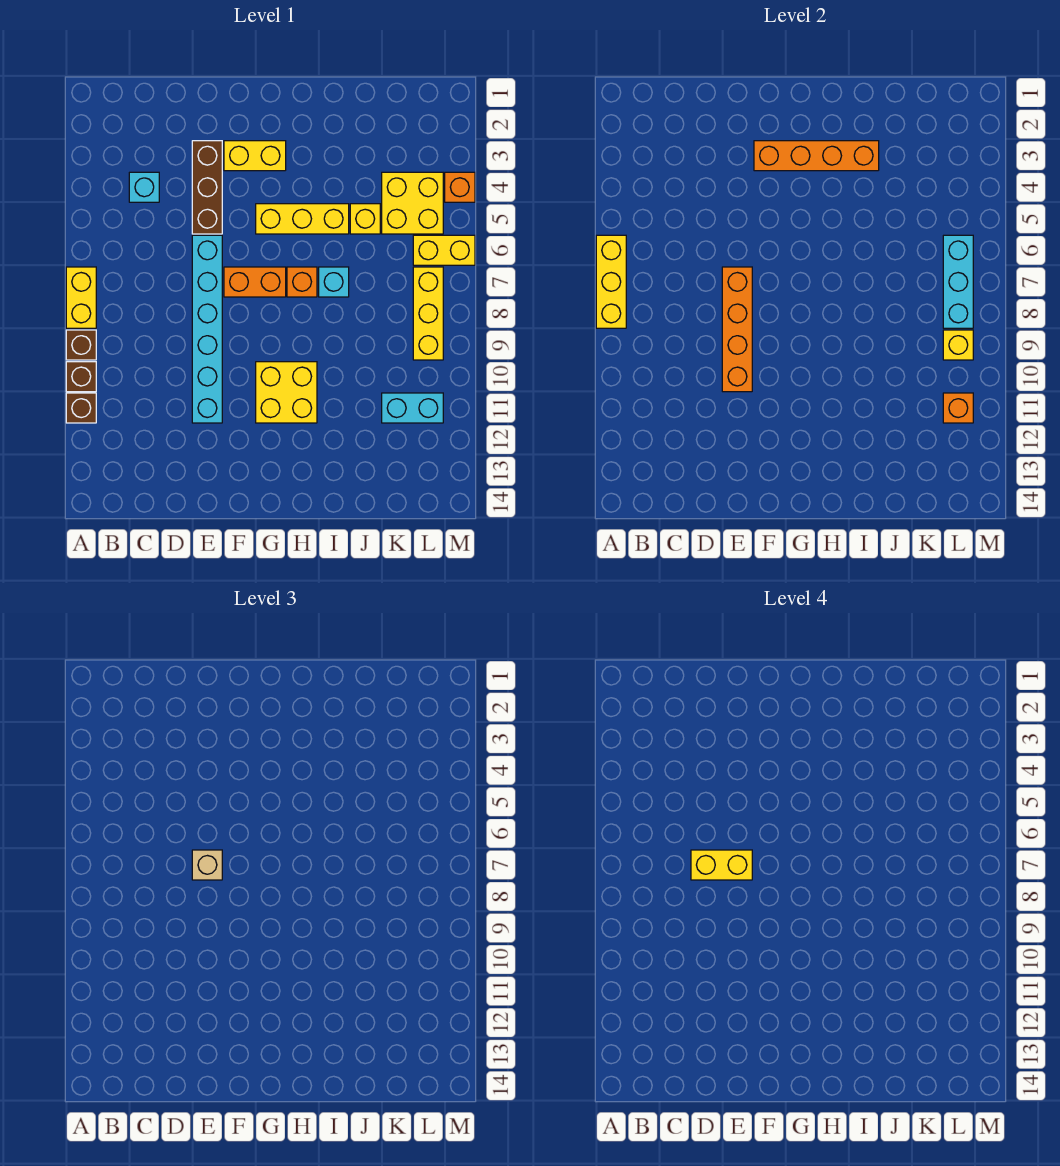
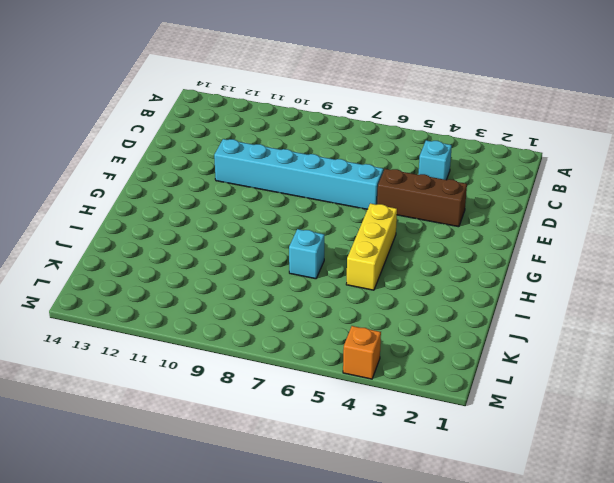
none -> yellow 1x2 brick [66,267,96,328]
none -> brown 1x1 brick [66,330,96,360]
none -> brown 1x1 brick [66,362,96,392]

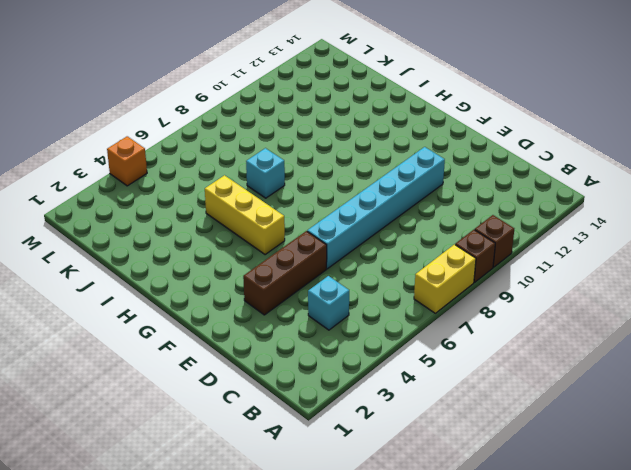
none -> brown 1x1 brick [66,393,96,423]
none -> yellow 1x2 brick [224,141,286,171]
none -> orange 1x2 brick [224,267,286,297]

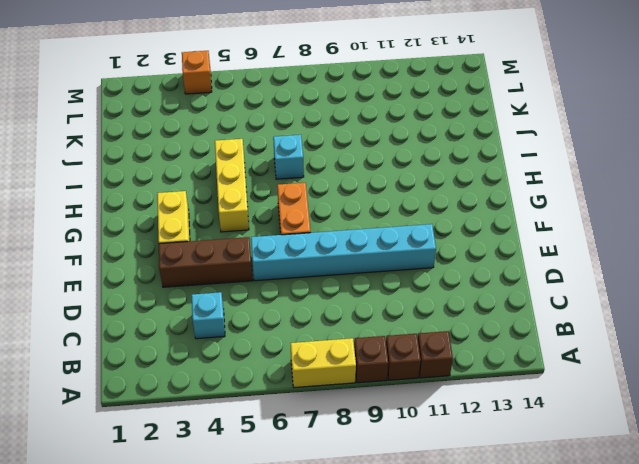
none -> yellow 2x2 brick [256,362,317,423]
none -> orange 1x1 brick [287,267,317,297]
none -> yellow 1x1 brick [350,204,380,234]

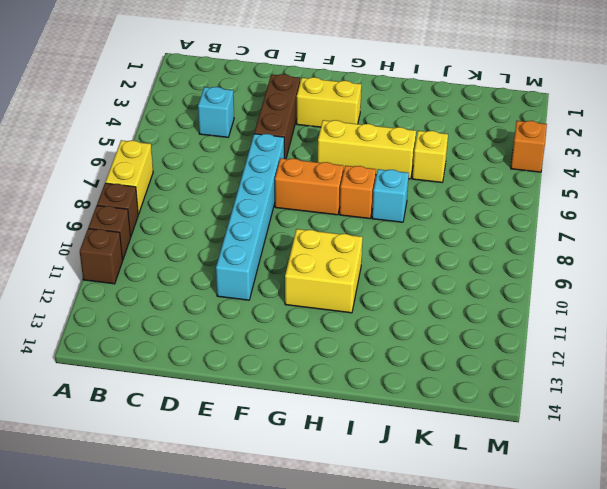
none -> yellow 2x2 brick [382,172,443,234]
none -> cyan 1x2 brick [382,393,443,423]
none -> yellow 1x2 brick [413,235,475,265]

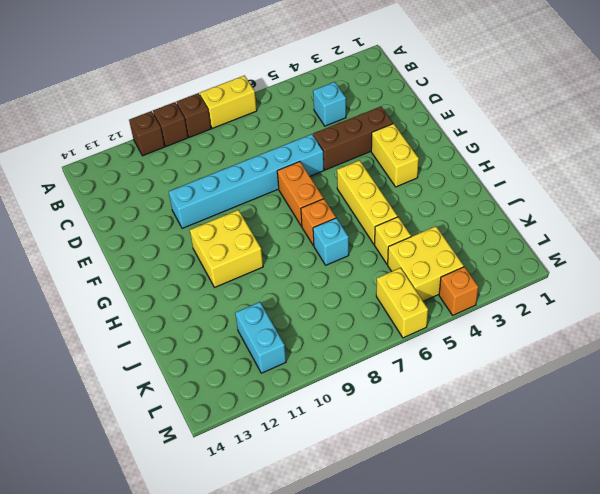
none -> yellow 1x3 brick [413,267,443,360]
none -> yellow 1x3 brick [596,235,626,328]
none -> orange 1x4 brick [722,267,752,392]

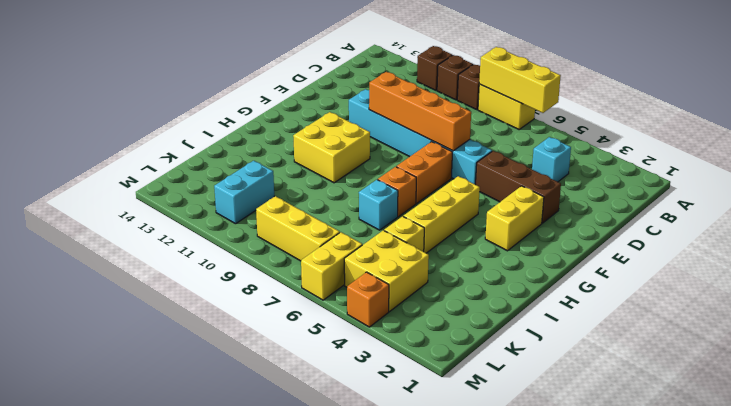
none -> orange 1x4 brick [754,141,879,171]
none -> cyan 1x3 brick [943,235,973,328]
none -> yellow 1x1 brick [943,330,973,360]

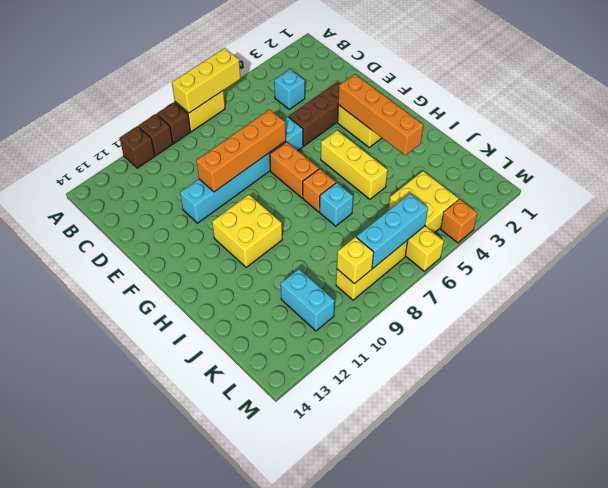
none -> yellow 1x1 brick [350,204,380,234]
none -> orange 1x1 brick [943,393,973,423]
none -> tan 1x1 brick [192,850,222,880]

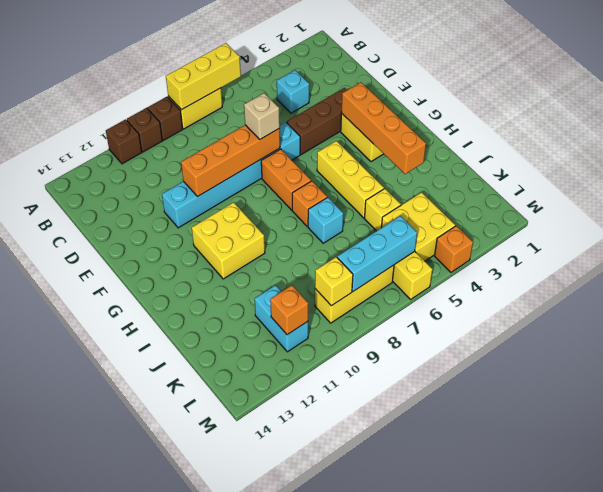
none -> yellow 1x2 brick [691,850,752,880]

